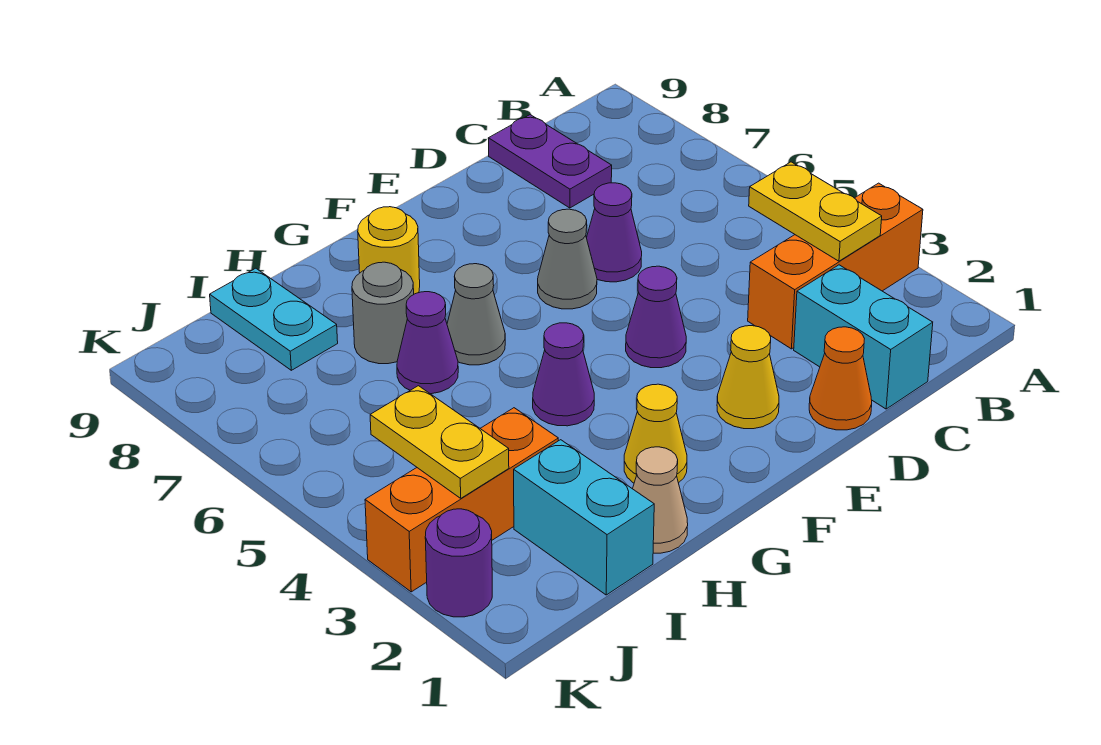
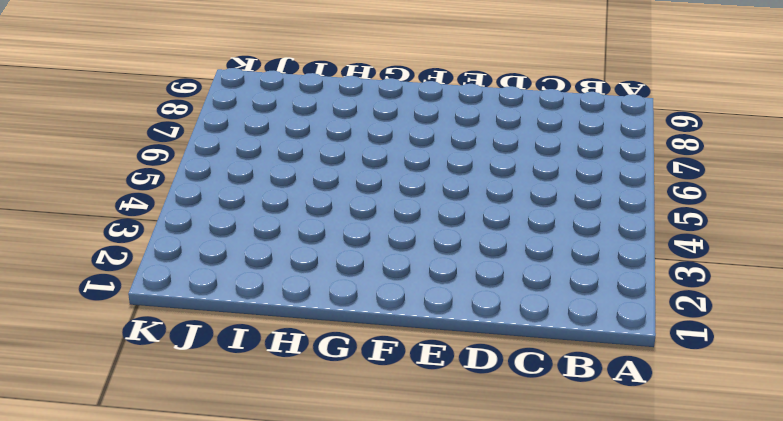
none -> orange 1x3 brick [748,183,923,349]
none -> cyan 1x2 brick [794,265,933,409]
none -> purple 1x2 plate [488,115,612,208]

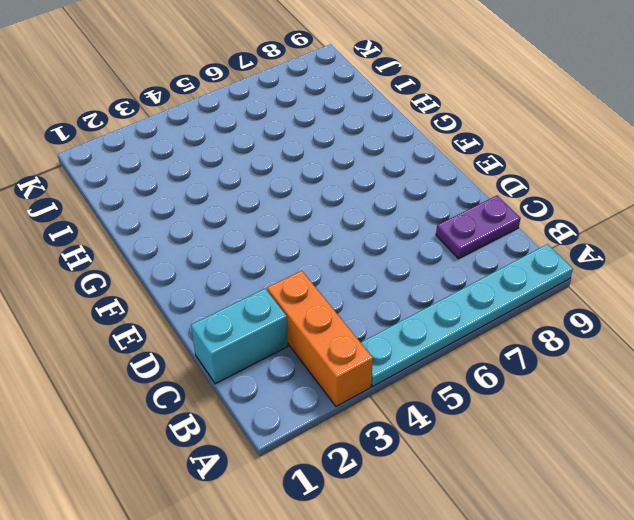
cyan 1x6 plate [361,244,573,386] -> none
none -> orange 1x1 cone [809,327,872,430]
none -> purple 1x1 cone [587,183,642,282]
none -> yellow 1x1 cone [717,326,779,429]

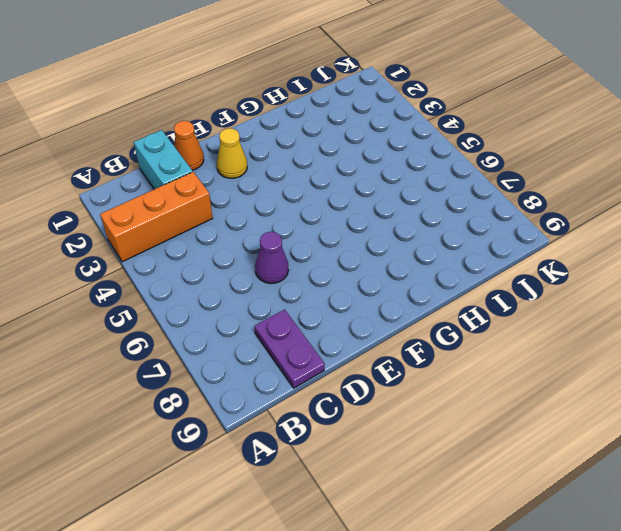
none -> purple 1x1 cone [626,266,686,368]
none -> grey 1x1 cone [538,209,597,309]
none -> yellow 1x1 cone [624,384,687,483]

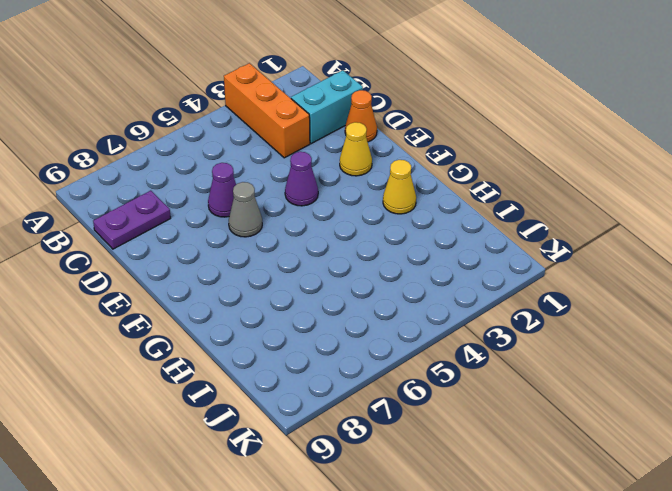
none -> purple 1x1 cone [533,323,594,426]
none -> grey 1x1 cone [447,264,505,365]
none -> yellow 1x1 round brick [358,207,420,294]

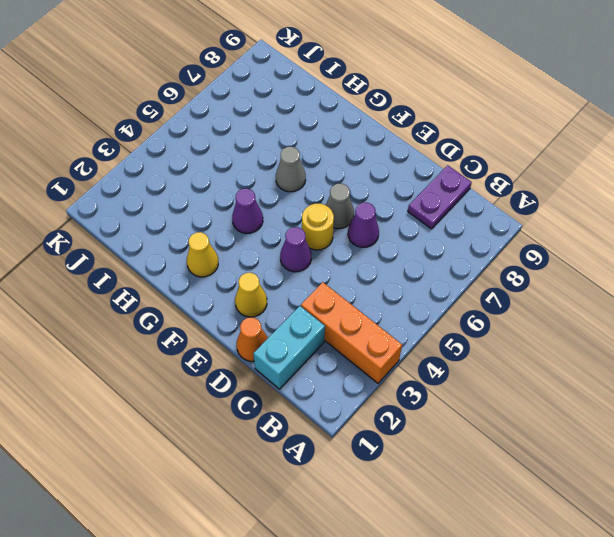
yellow 1x1 round brick [302,204,334,250] -> yellow 1x1 round brick moved to [358,207,420,294]
none -> tan 1x1 cone [633,447,688,553]
none -> purple 1x1 cone [397,292,458,394]
none -> grey 1x1 round brick [352,262,414,364]

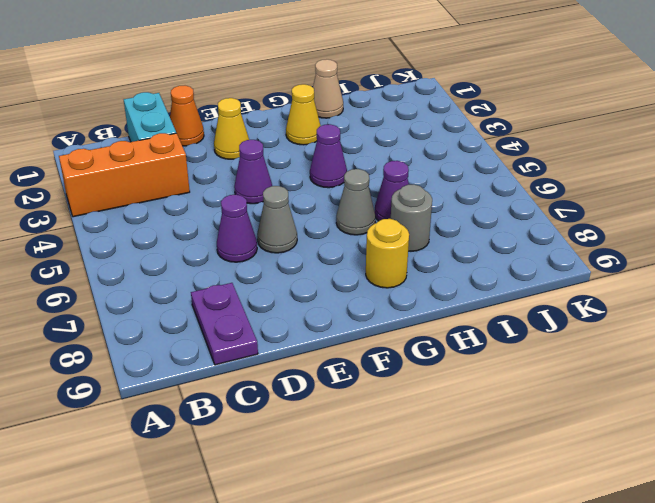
none -> cyan 1x2 brick [514,440,654,595]
none -> orange 1x3 brick [365,408,558,592]
none -> cyan 1x2 plate [210,268,338,370]

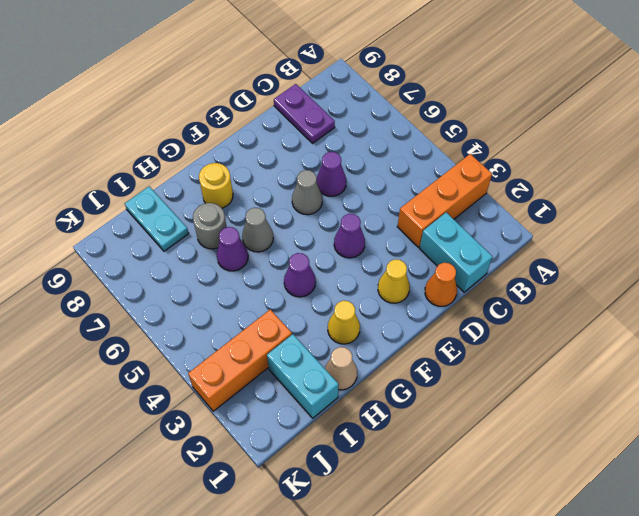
none -> purple 1x1 round brick [425,509,492,617]
none -> yellow 1x2 plate [749,162,882,261]
none -> yellow 1x2 plate [370,386,509,498]

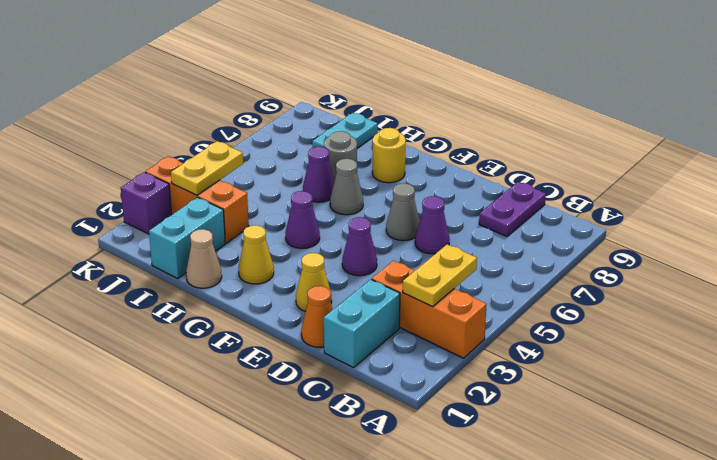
purple 1x1 brick [121,172,172,234] -> purple 1x1 round brick [425,509,492,617]

